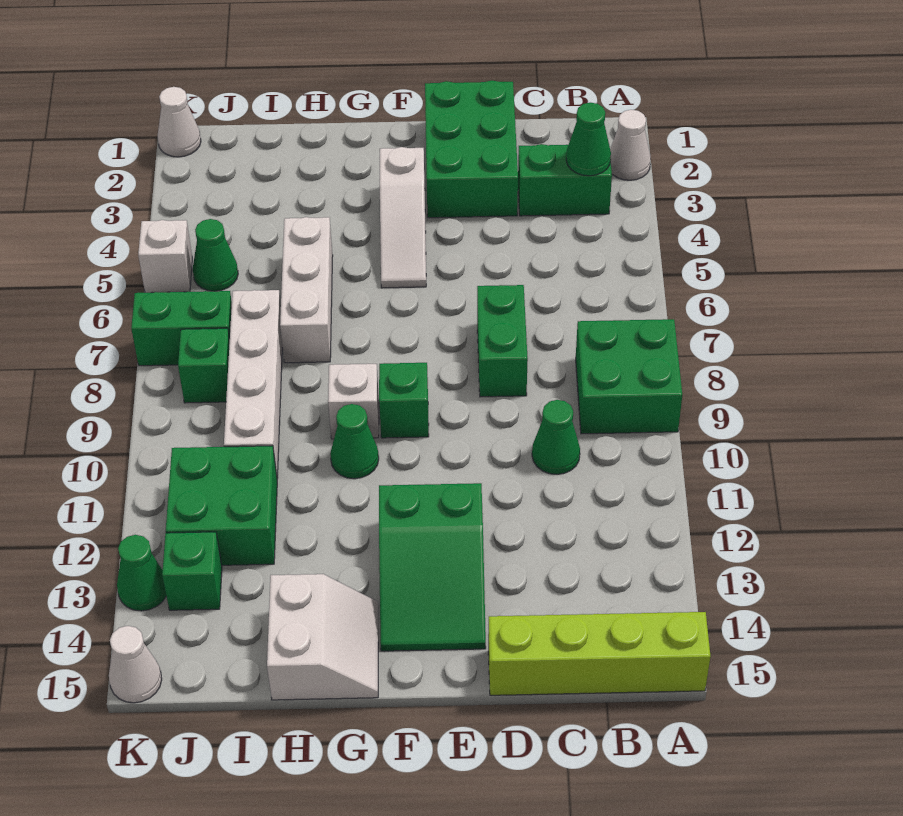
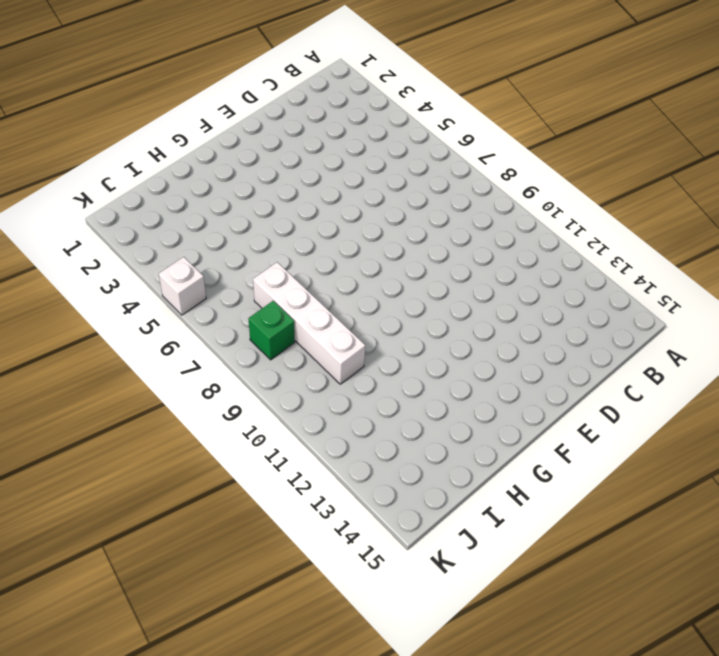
none -> white 1x1 cone [610,110,651,180]
none -> green 2x2 brick [576,319,682,434]
none -> lime 1x4 brick [488,612,711,695]

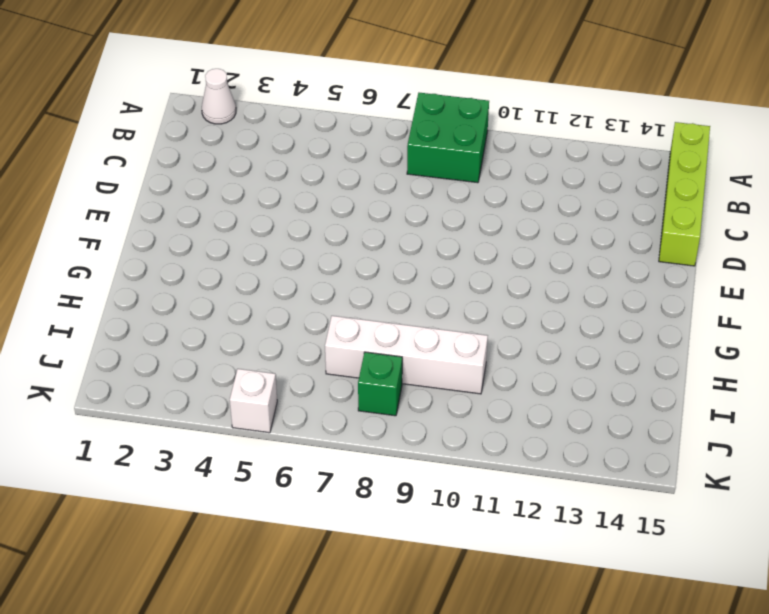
none -> green 1x2 brick [518,144,612,216]
none -> green 1x1 cone [532,400,580,474]
none -> green 2x3 brick [425,81,518,218]

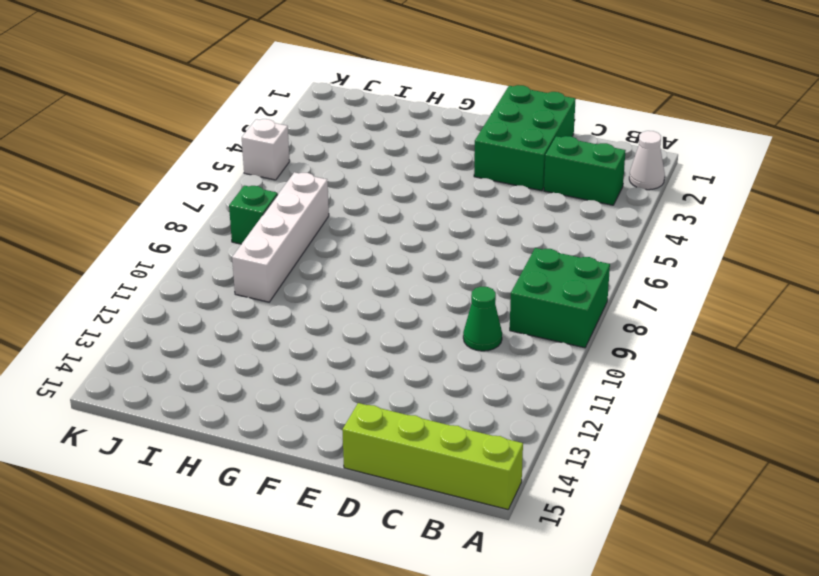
none -> green 1x2 brick [477,285,528,397]
none -> green 2x3 slope [379,483,486,651]
none -> white 1x3 slope [380,147,426,288]

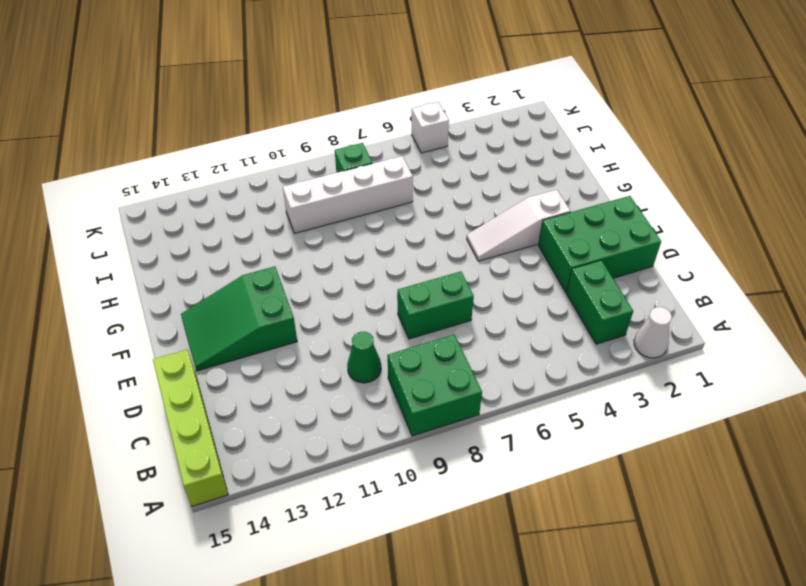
none -> green 1x1 brick [379,363,429,438]
none -> white 1x1 brick [328,364,379,439]
none -> green 1x1 cone [330,404,379,479]

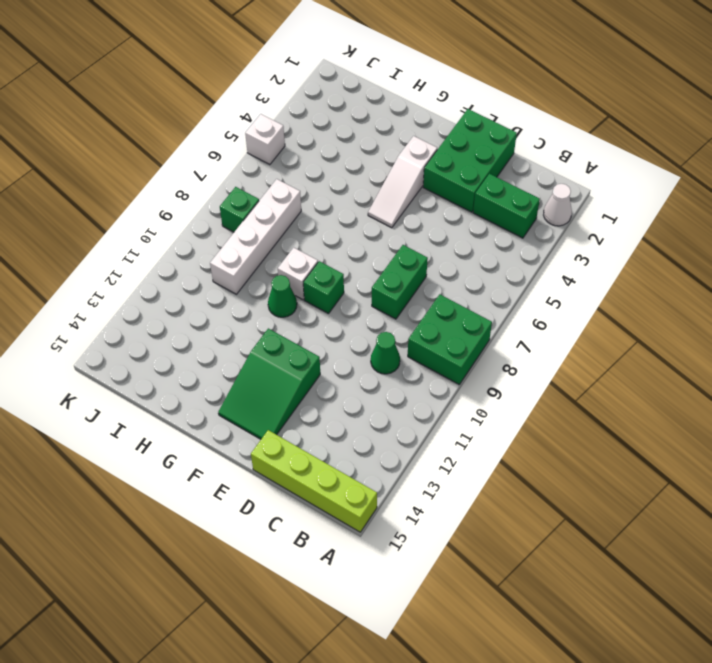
none -> white 2x2 slope [267,574,378,700]
none -> white 1x3 brick [280,217,333,363]
none -> green 2x2 brick [166,446,277,565]

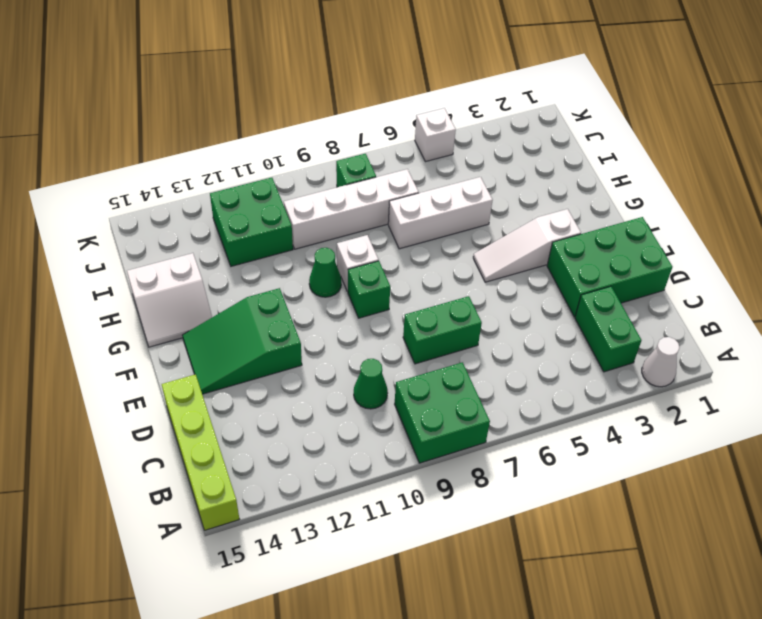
none -> green 1x1 cone [193,219,238,291]
none -> green 1x2 brick [131,291,232,366]
none -> green 1x1 brick [162,532,222,610]

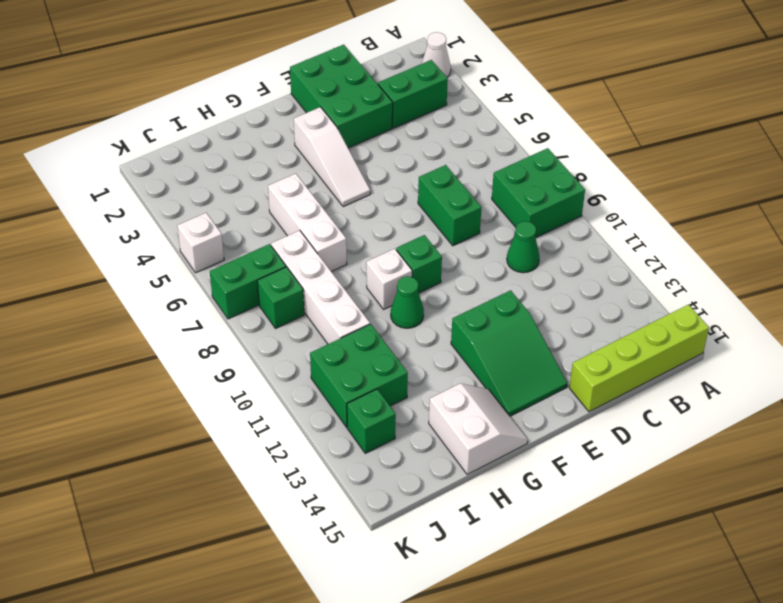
none -> green 1x1 cone [193,219,238,291]
none -> white 1x1 cone [158,87,201,157]
none -> green 1x1 cone [117,535,166,611]

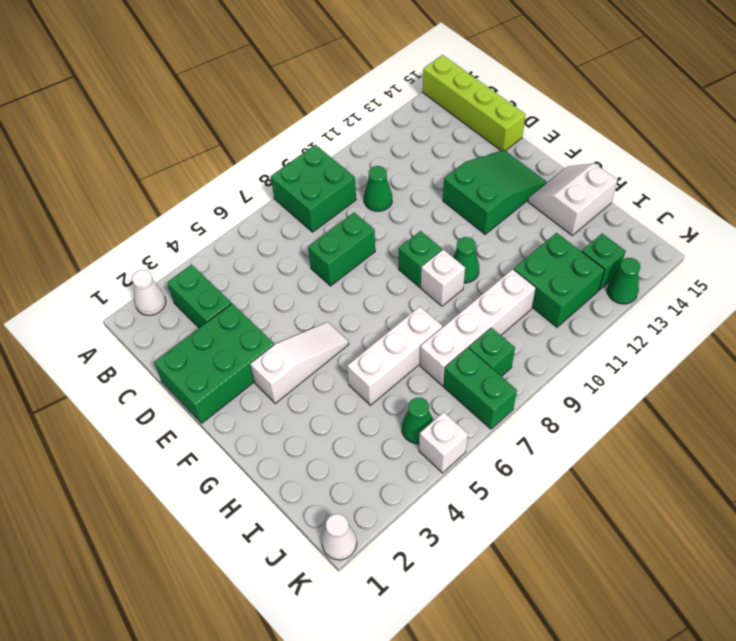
none -> white 1x1 cone [109,626,162,703]
none -> green 1x1 cone [566,103,611,176]

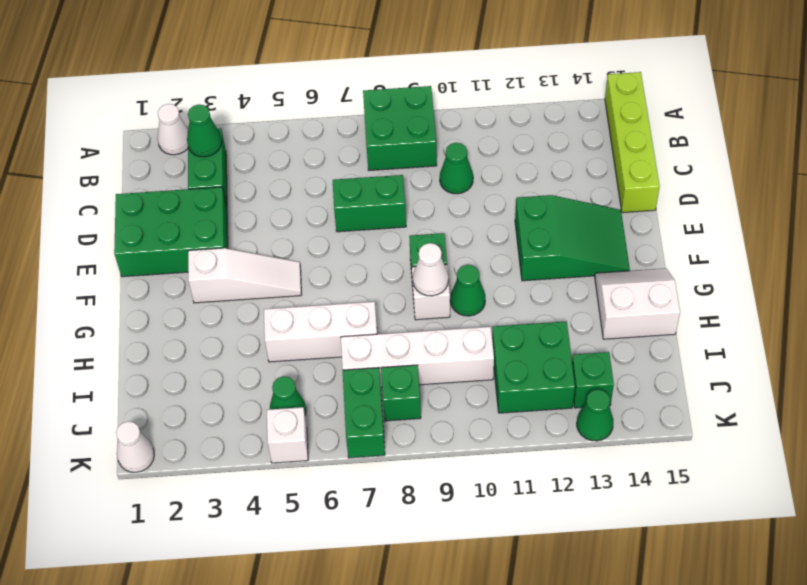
white 1x1 cone [413,243,449,296] -> white 1x1 cone moved to [109,626,162,703]

